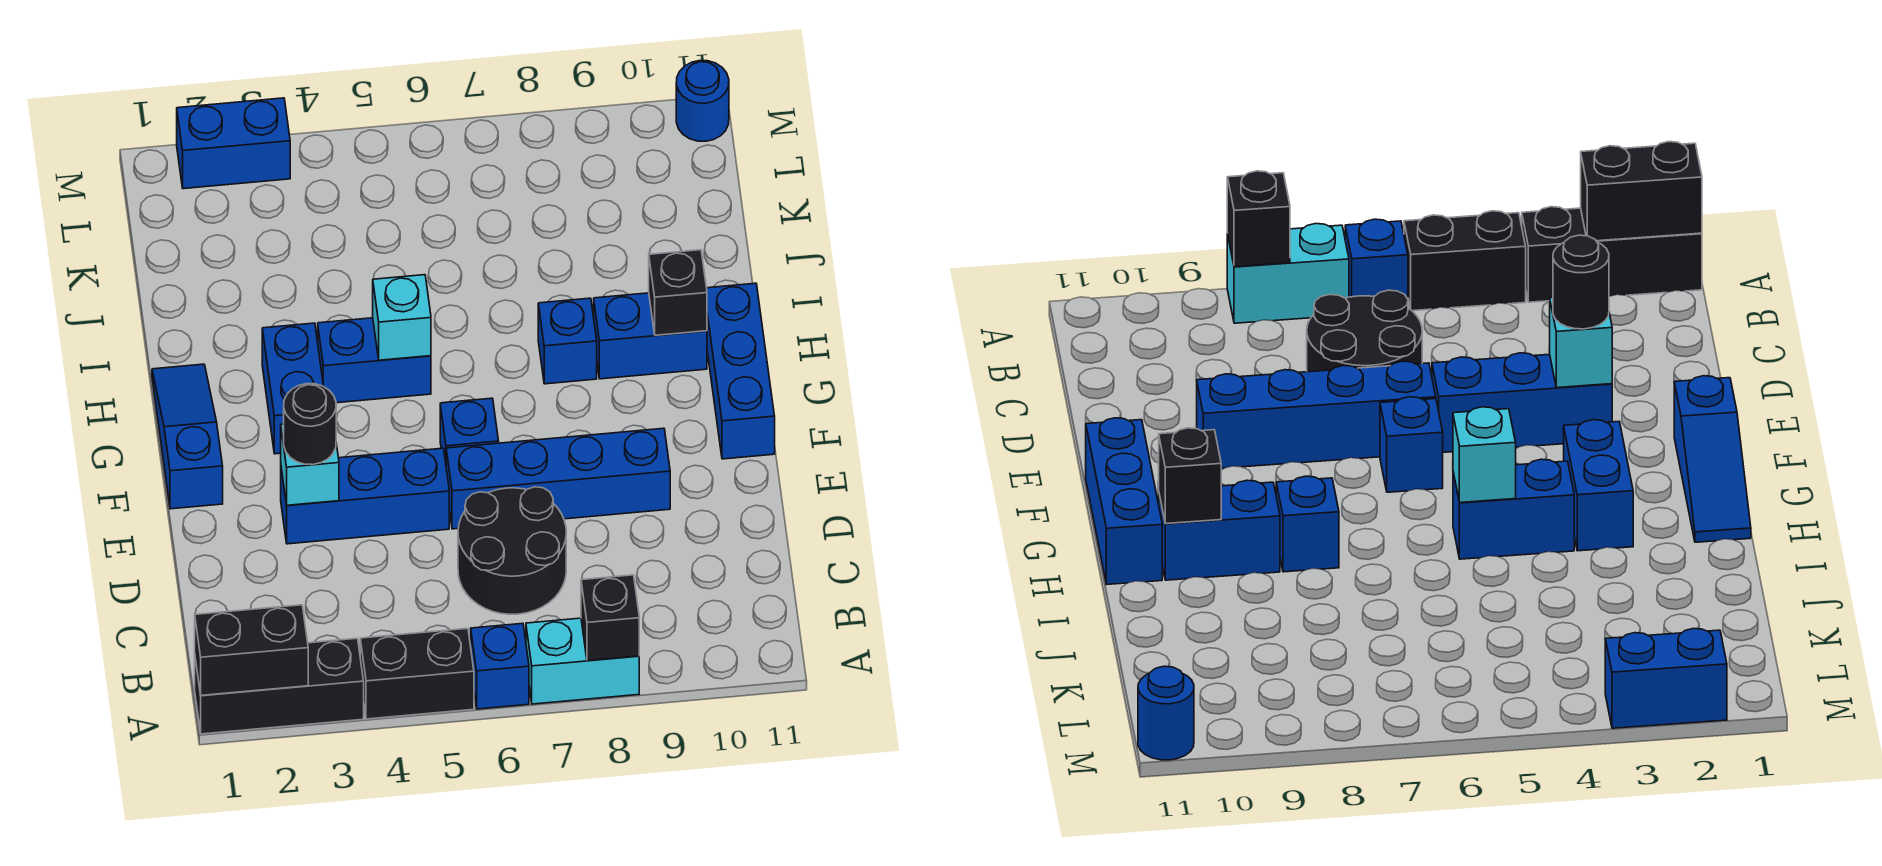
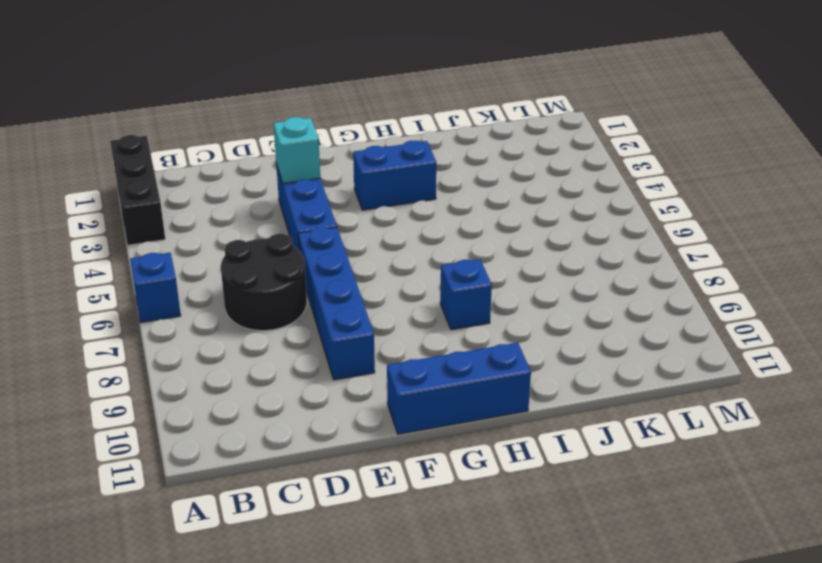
none -> black 1x2 brick [360,628,474,719]
none -> cyan 1x2 brick [526,618,639,704]
none -> blue 1x3 slope [152,364,223,509]

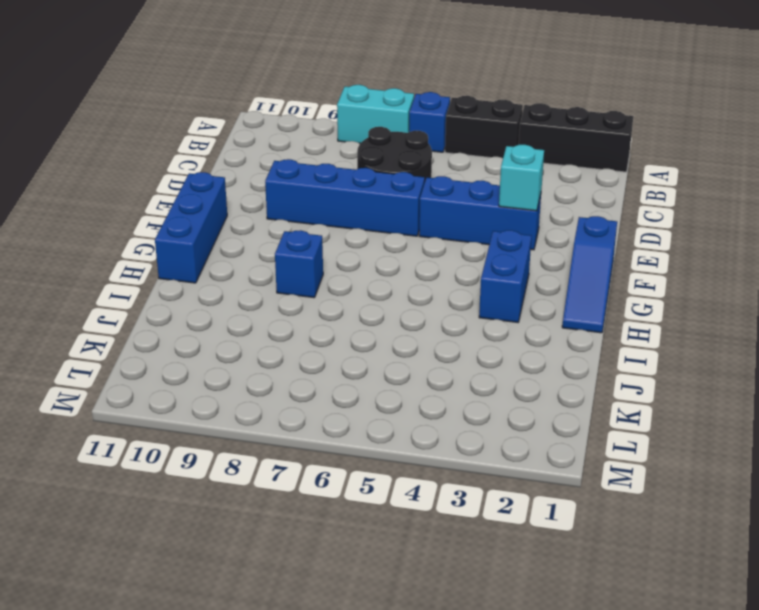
none -> blue 1x1 brick [440,398,499,462]
none -> blue 1x2 brick [318,318,431,403]
none -> blue 1x2 brick [594,293,707,379]

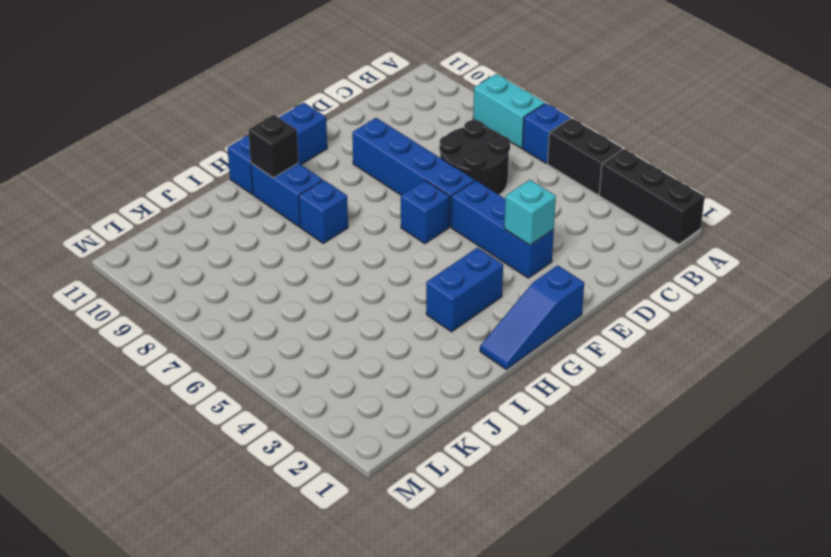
none -> blue 1x2 brick [318,318,431,403]
none -> blue 1x2 brick [177,98,290,189]
none -> blue 1x1 round brick [676,61,729,141]

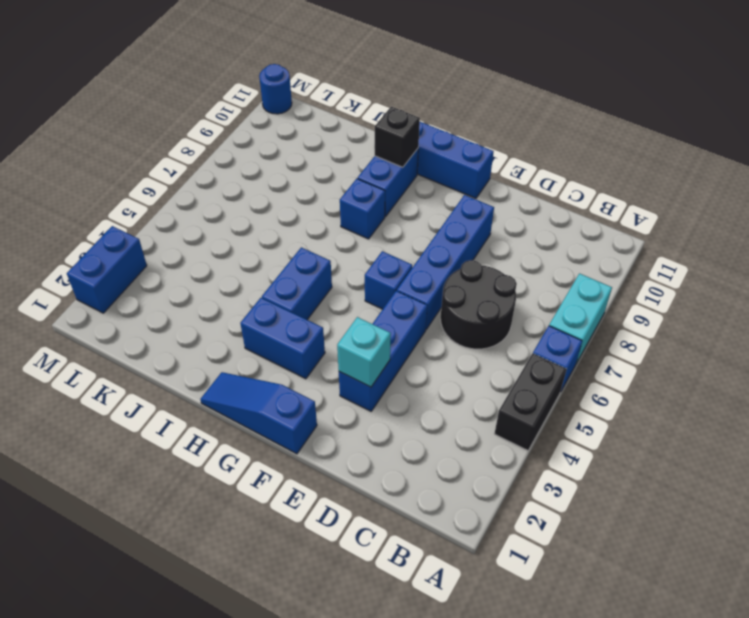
none -> black 1x3 brick [195,638,364,734]
none -> black 1x2 brick [195,605,308,695]
none -> black 1x1 brick [581,575,639,661]

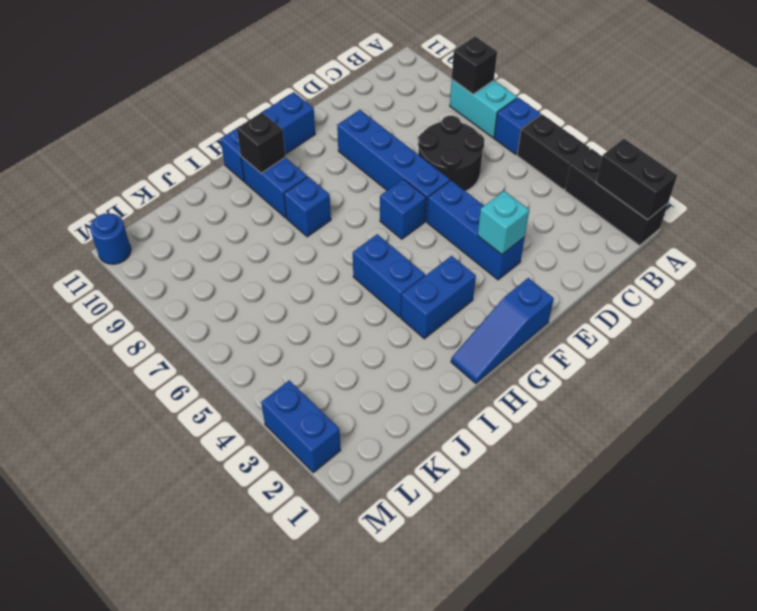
none -> cyan 1x1 brick [373,275,431,360]
none -> black 1x1 round brick [284,384,336,465]

